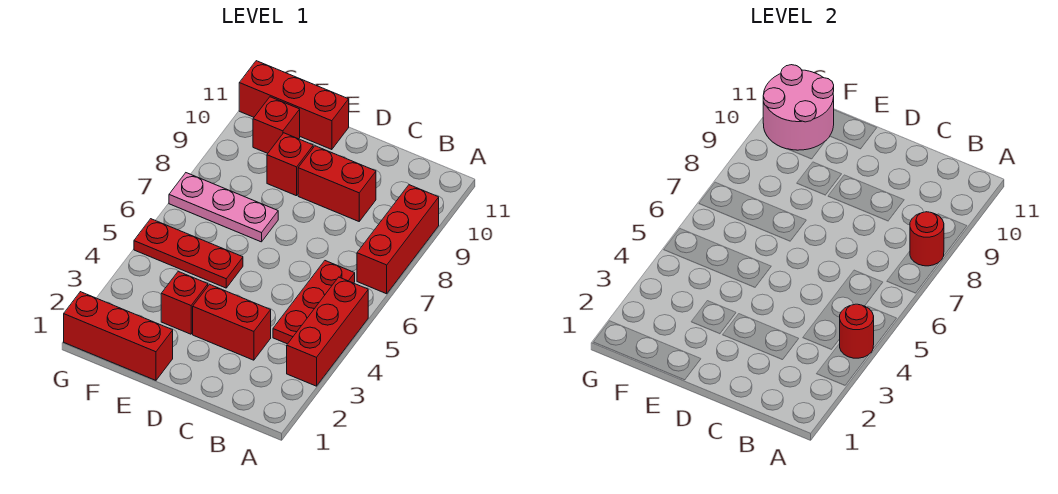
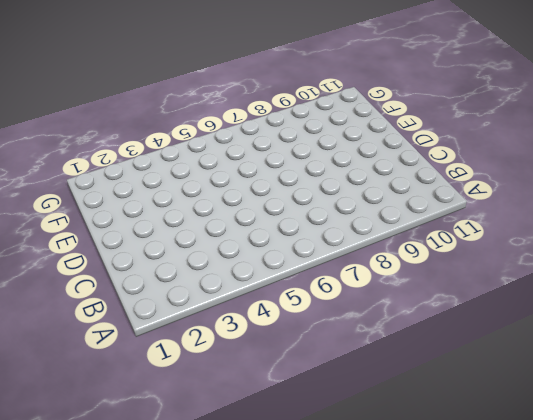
none -> red 1x3 brick [287,277,368,386]
none -> red 1x3 brick [357,185,439,294]
none -> red 1x3 plate [273,261,355,344]

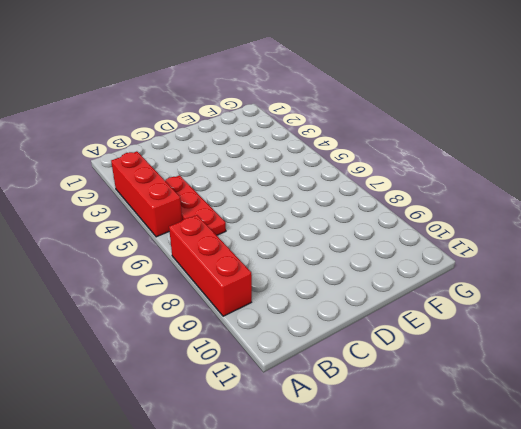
none -> red 1x2 brick [193,284,271,360]
none -> red 1x2 brick [298,146,376,221]
none -> red 1x3 brick [64,292,173,380]

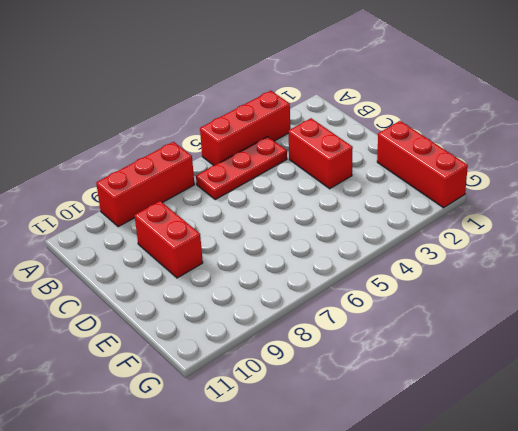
none -> red 1x1 brick [161,271,208,334]
none -> red 1x3 plate [134,219,243,288]
none -> pink 1x3 plate [169,173,278,242]

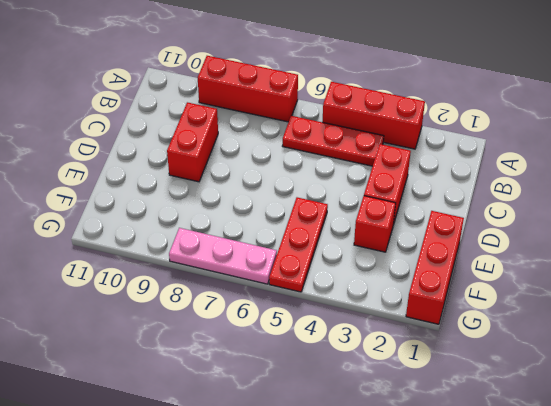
pink 1x3 plate [169,228,277,284] -> pink 1x3 plate turned to [169,173,278,242]
none -> red 1x1 brick [267,133,313,196]
none -> red 1x3 brick [239,61,349,150]
none -> red 1x1 brick [253,97,300,153]

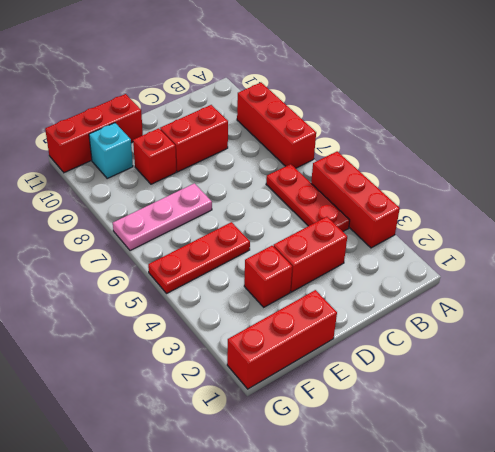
cyan 1x1 brick [89,123,133,178] -> red 1x1 brick [253,97,300,153]
none -> red 1x1 round brick [840,304,874,358]
none -> red 1x1 round brick [910,212,944,266]
none -> pink 2x2 round brick [763,65,834,150]

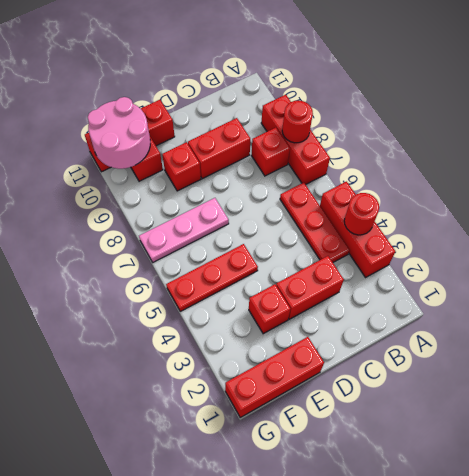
red 1x1 brick [251,128,290,176] -> none

